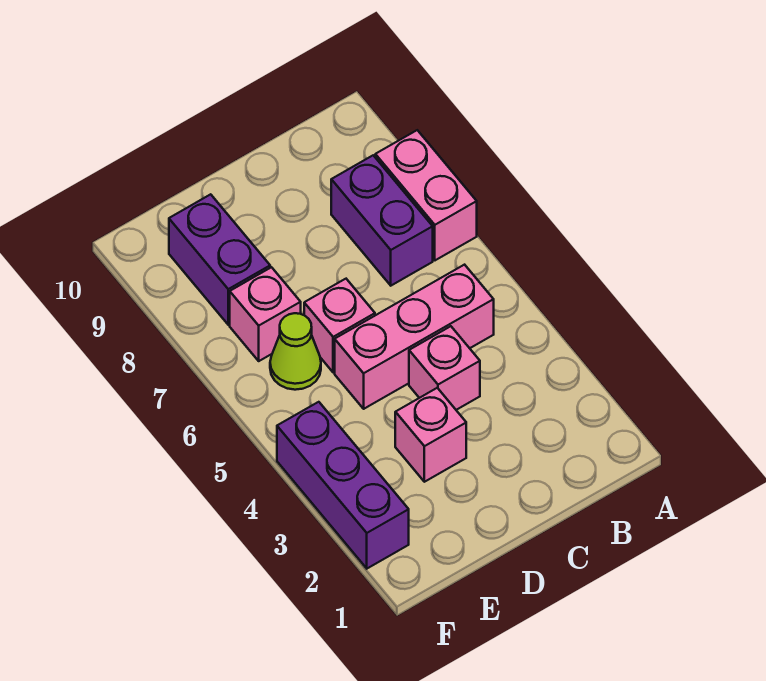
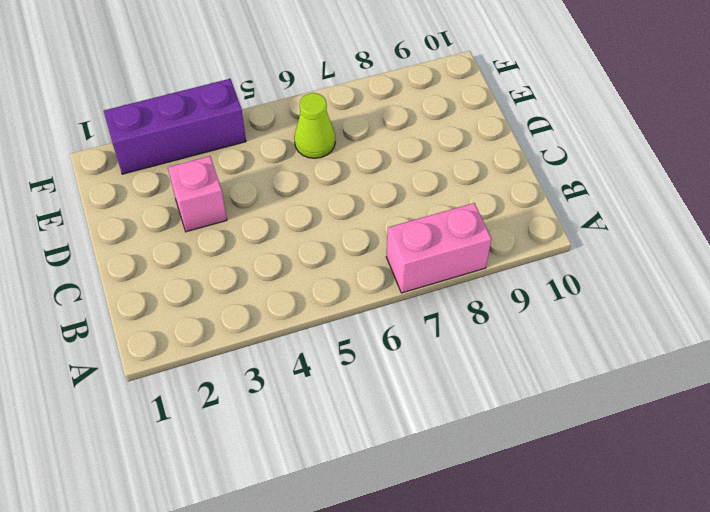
none -> pink 1x3 brick [335,265,494,409]
none -> purple 1x2 brick [331,155,433,286]

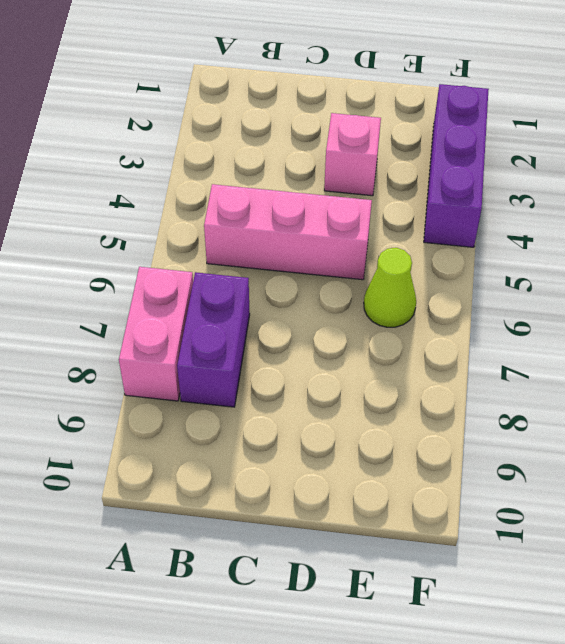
none -> pink 1x1 brick [409,326,480,410]
none -> pink 1x1 brick [304,279,375,373]

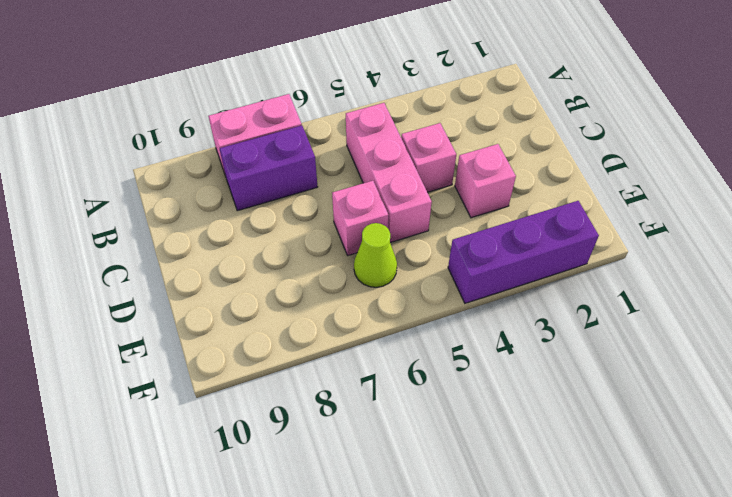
none -> pink 1x1 brick [230,267,301,361]
none -> purple 1x2 brick [169,194,270,325]

